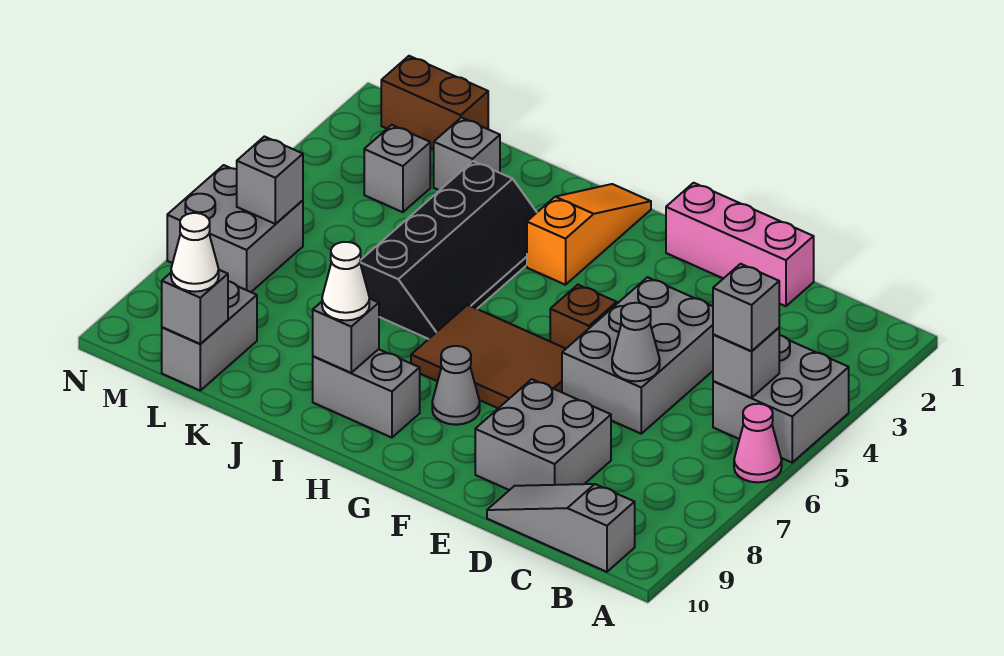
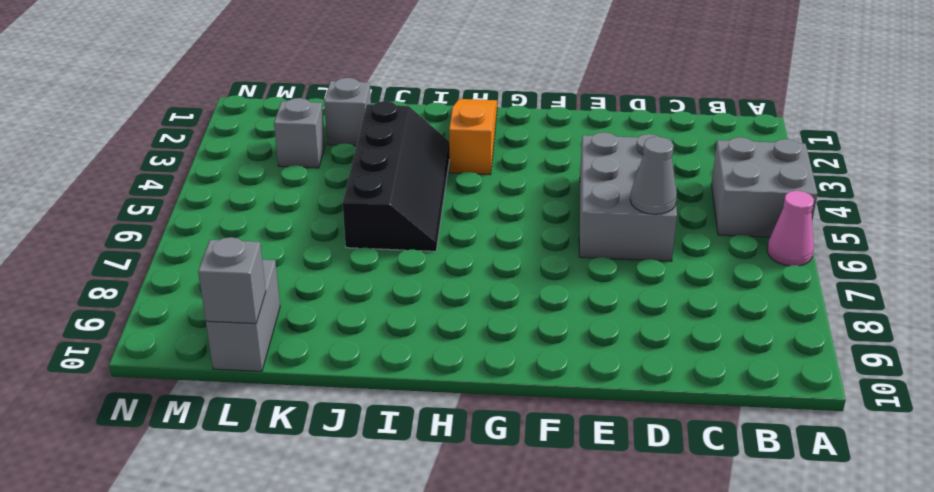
none -> grey 1x3 slope [487,484,635,572]
none -> pink 1x3 brick [666,183,814,306]
none -> grey 2x2 brick [475,379,611,490]

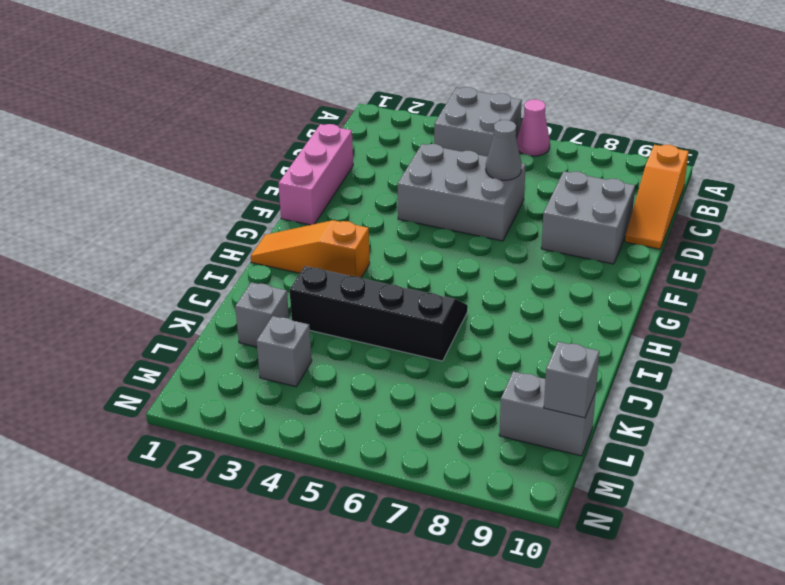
orange 1x3 slope [625,145,689,249] -> grey 1x3 slope [487,484,635,572]
none -> brown 1x1 brick [550,285,617,348]
none -> brown 2x3 tile [411,305,566,408]
none -> grey 1x1 cone [432,346,480,425]

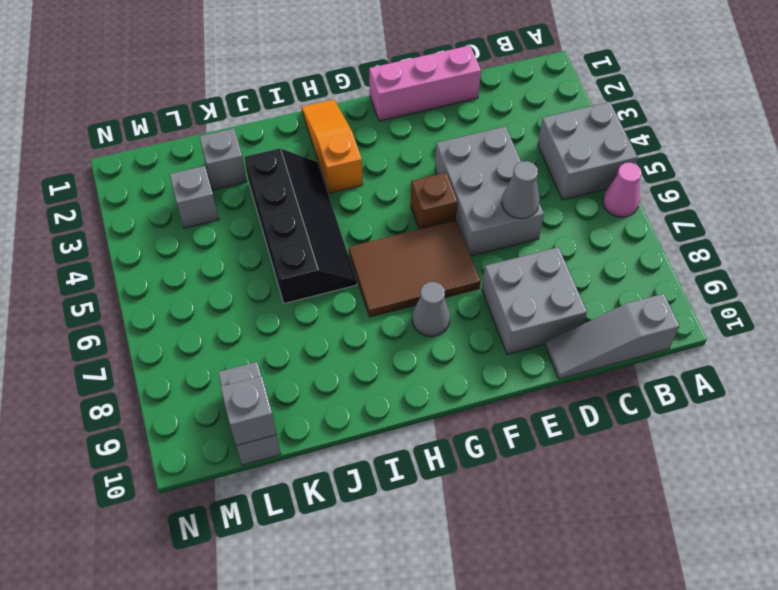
none -> grey 1x2 brick [313,349,420,438]
none -> brown 1x2 brick [381,56,488,149]
none -> grey 2x2 brick [167,165,303,292]

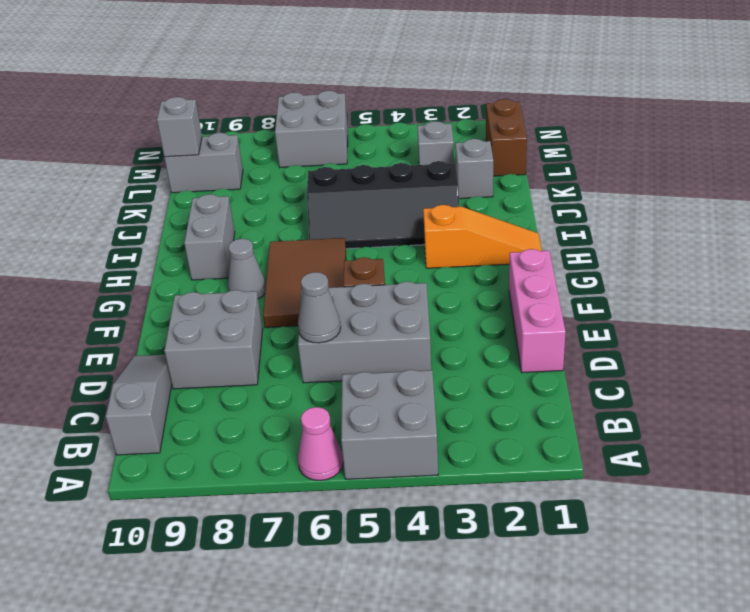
none -> grey 1x1 brick [713,328,779,398]
none -> grey 1x1 brick [313,298,379,373]
none -> grey 1x1 brick [237,137,303,224]

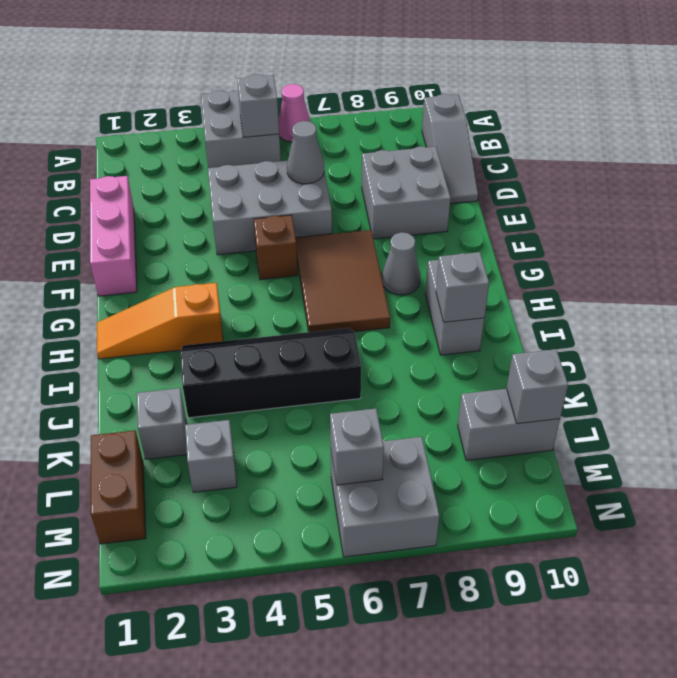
none -> grey 1x1 brick [713,264,779,351]
none -> white 1x1 cone [322,242,369,320]
none -> white 1x1 cone [171,213,219,292]

